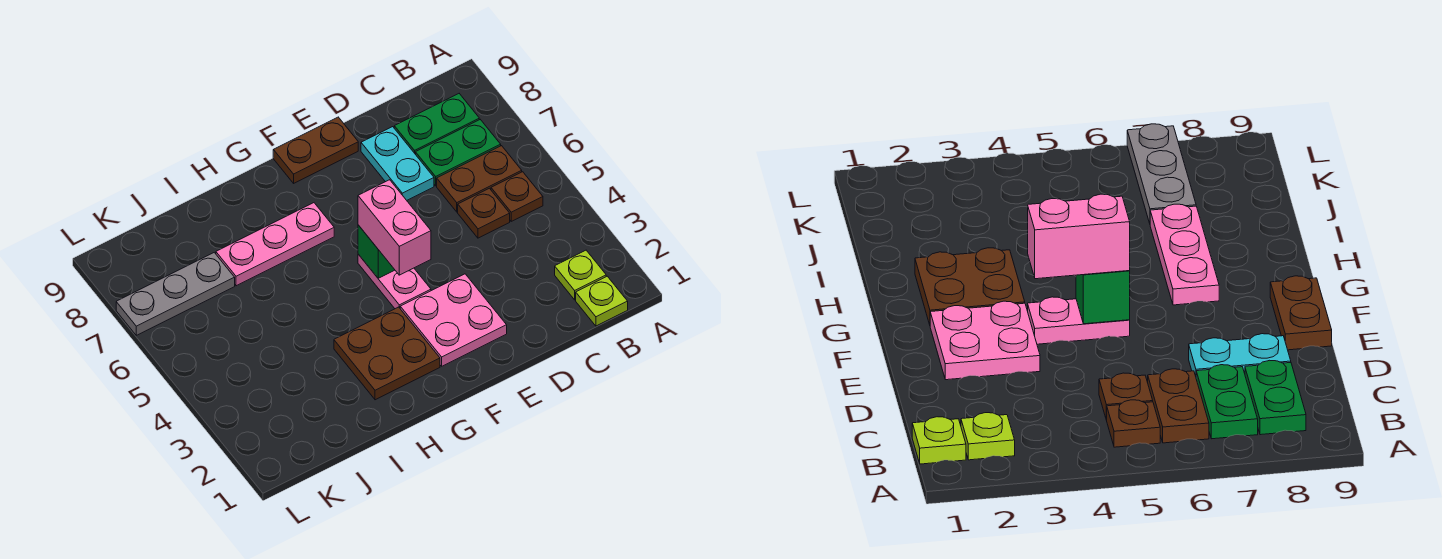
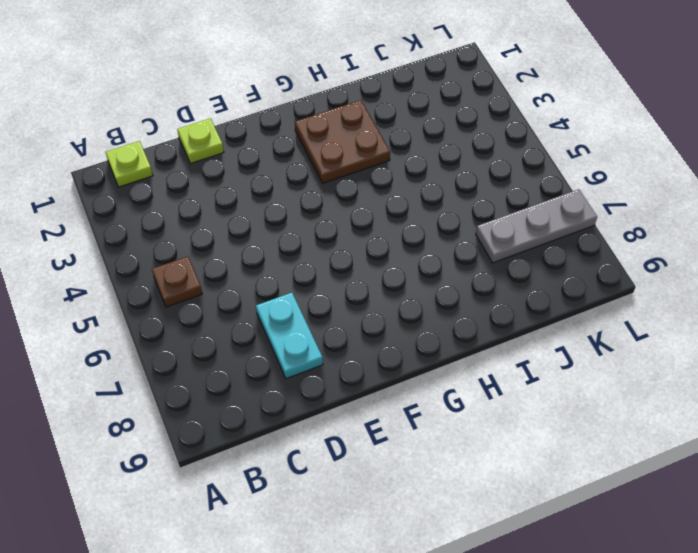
lime 1x1 plate [177,118,224,164] -> lime 1x1 plate moved to [555,250,606,300]
none -> brown 1x2 plate [437,146,522,212]
none -> green 1x2 plate [416,120,501,186]
none -> green 1x2 plate [394,94,479,154]

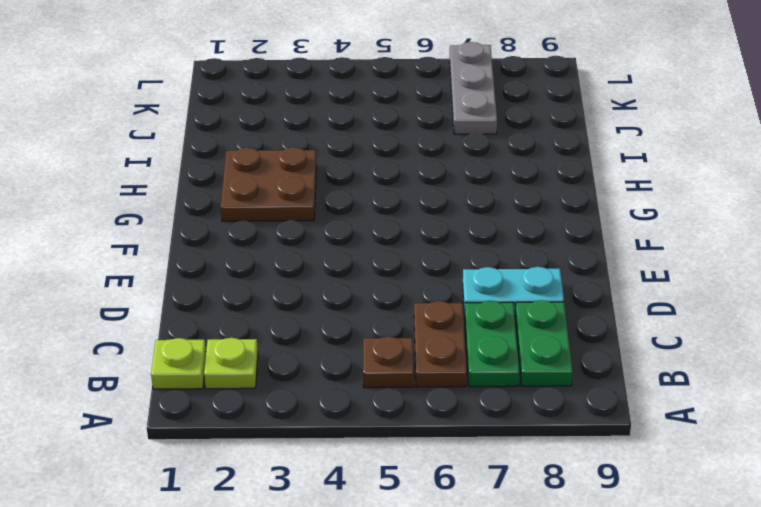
none -> brown 1x1 plate [458,188,510,238]
none -> pink 2x2 plate [400,274,507,366]
none -> brown 1x2 plate [273,117,358,183]

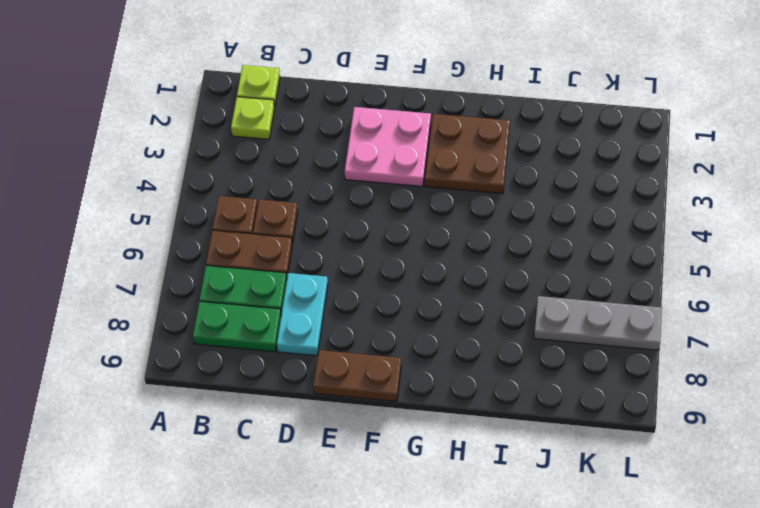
none -> pink 1x2 plate [358,254,431,309]
none -> pink 1x3 plate [216,203,334,286]
none -> green 1x1 brick [358,225,395,278]

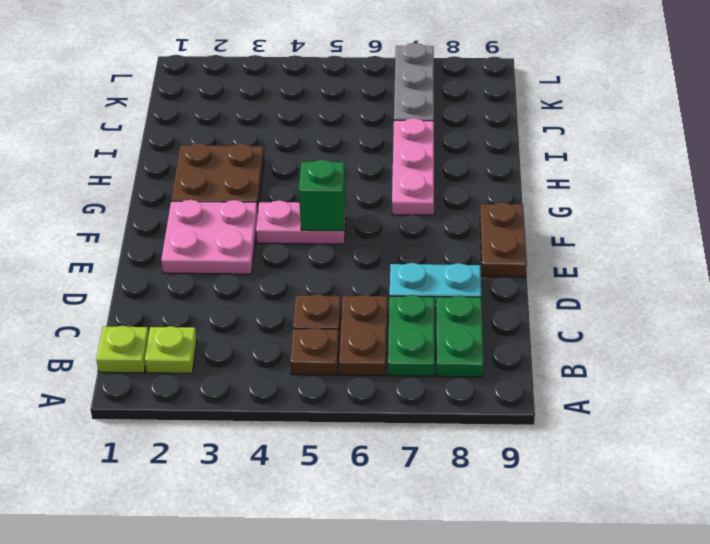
none -> pink 1x2 brick [358,180,431,275]

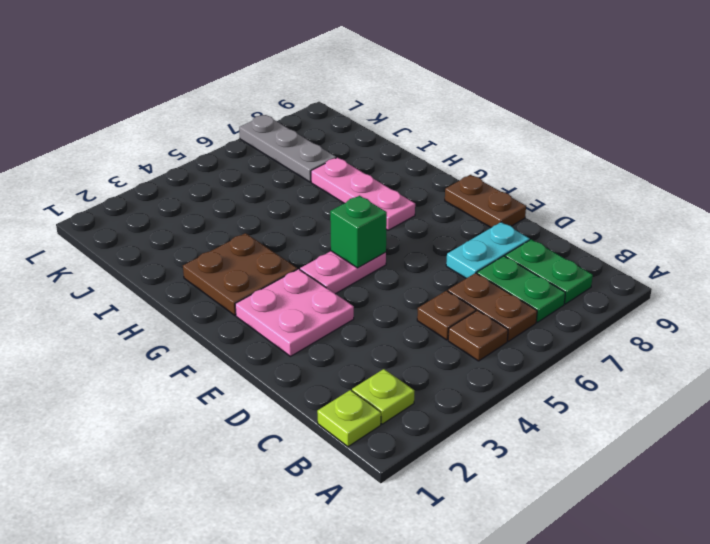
none -> pink 1x2 brick [358,180,431,275]

